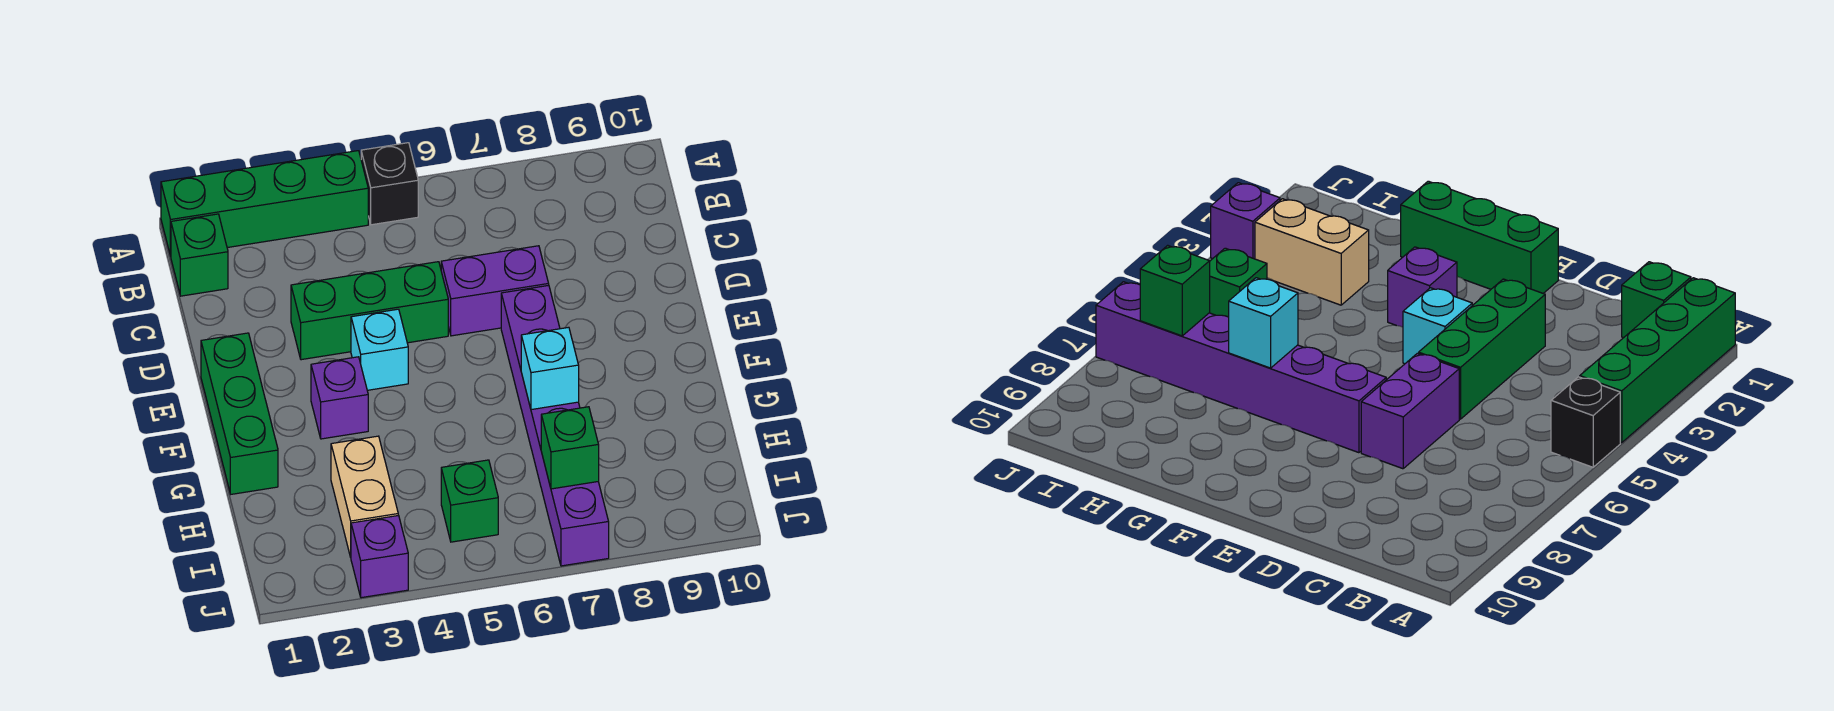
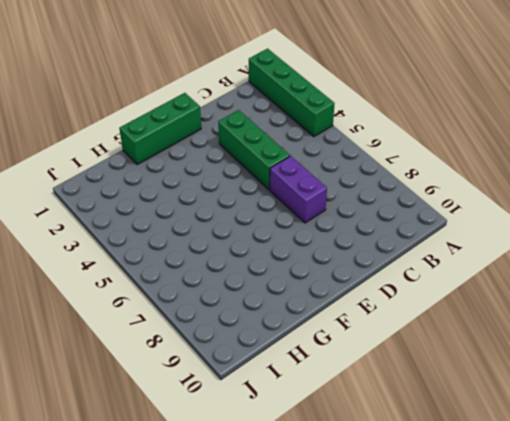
none -> black 1x1 brick [361,143,418,225]
none -> green 1x1 brick [171,214,228,296]
none -> cyan 1x1 brick [351,309,408,390]

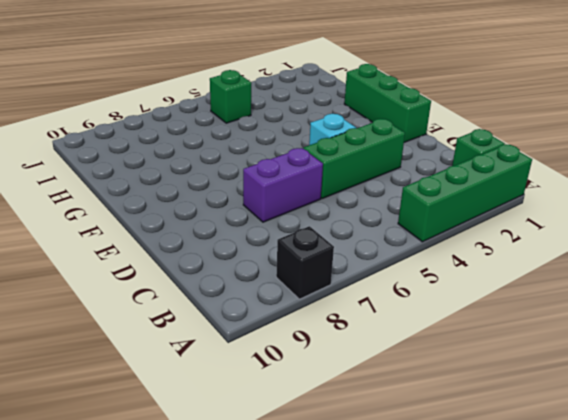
black 1x1 brick [276,226,334,299] -> black 1x1 brick moved to [361,143,418,225]
none -> purple 1x6 brick [501,285,609,566]
none -> purple 1x1 brick [311,357,368,439]
none -> tan 1x2 brick [331,436,398,557]

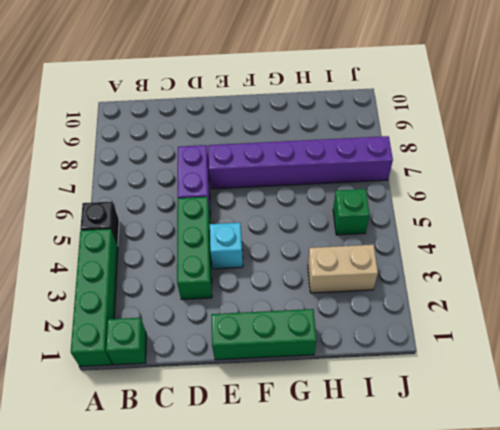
none -> purple 1x1 brick [311,357,368,439]
none -> purple 1x1 brick [351,515,408,598]
none -> cyan 1x1 brick [521,327,579,410]

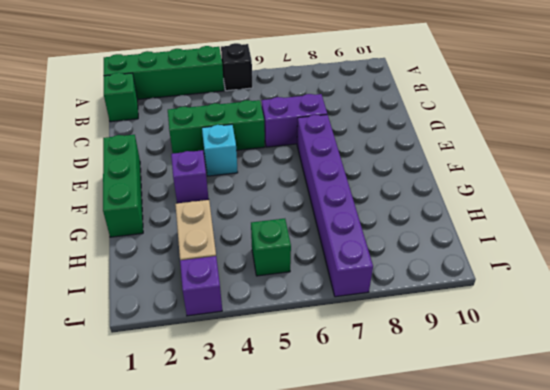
none -> cyan 1x1 brick [521,327,579,410]
none -> green 1x1 brick [541,407,599,489]

